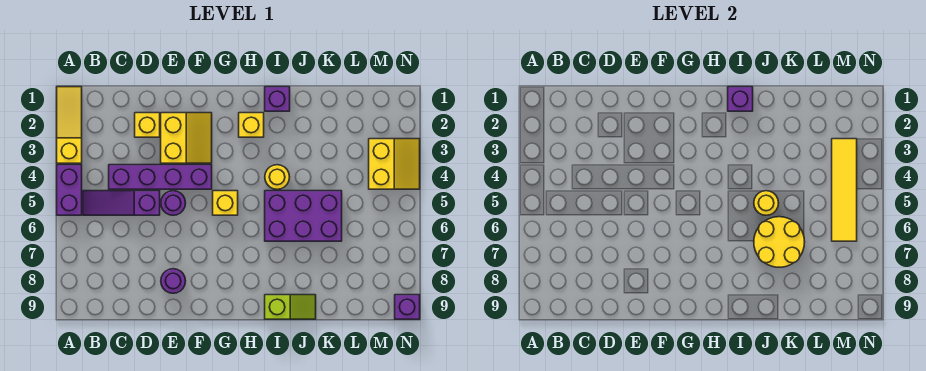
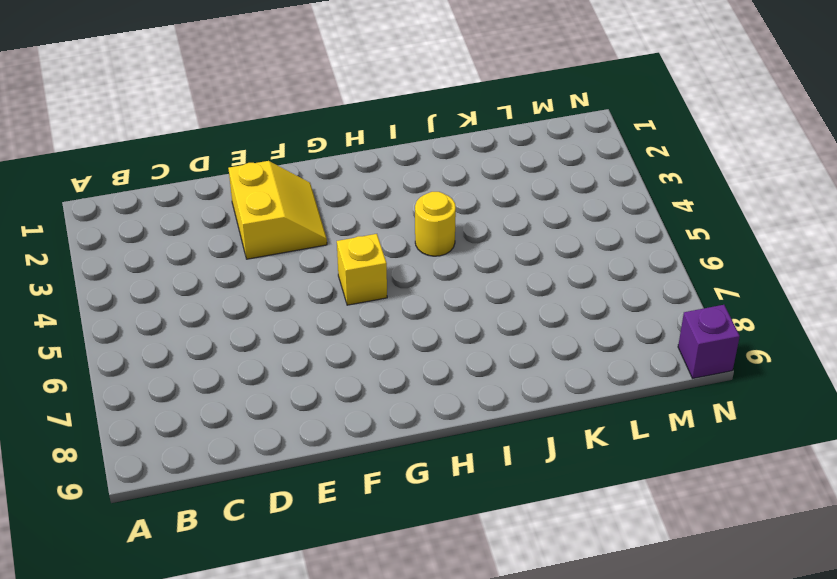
none -> yellow 1x3 slope [57,87,82,163]
none -> purple 1x2 brick [57,165,82,215]
none -> purple 1x3 slope [83,191,160,215]

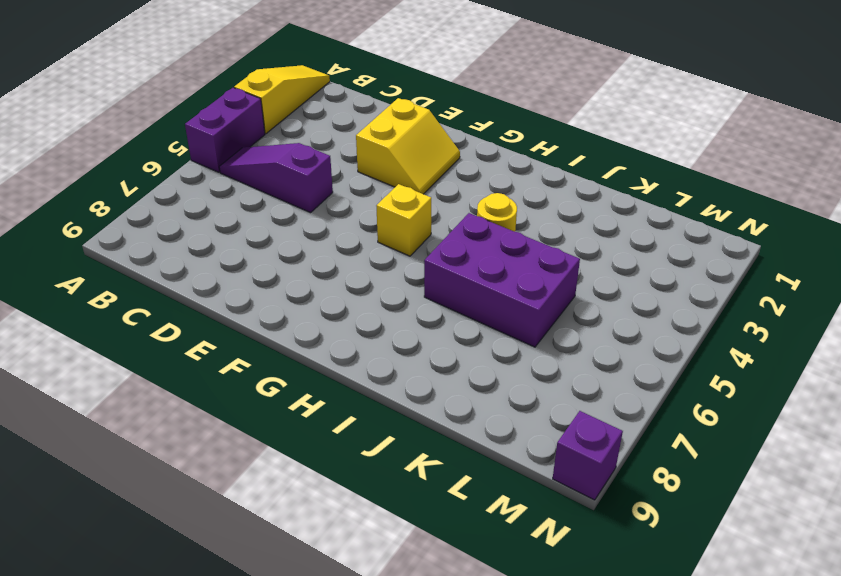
none -> purple 1x4 brick [109,165,212,189]
none -> yellow 1x1 brick [135,113,160,137]
none -> purple 1x1 round brick [161,191,185,215]

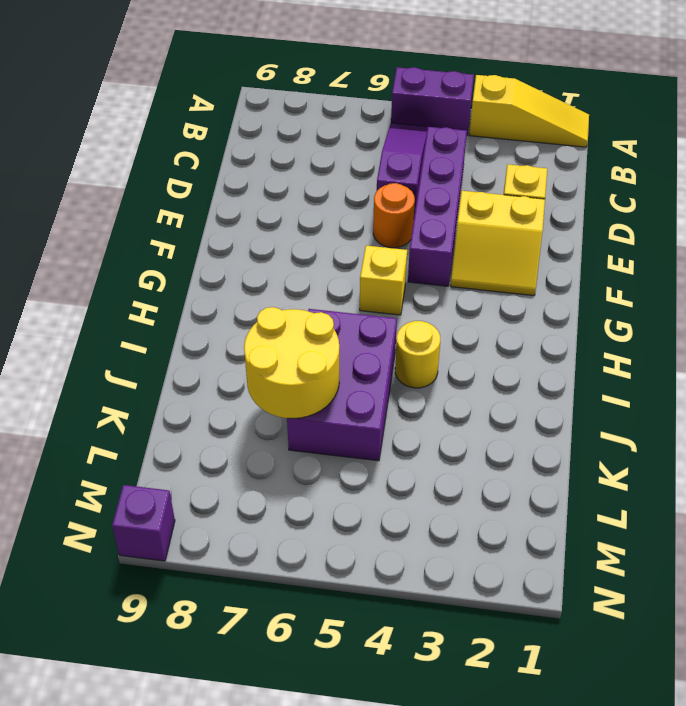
orange 1x1 round brick [373,183,415,248] -> purple 1x1 round brick [161,191,185,215]
none -> purple 1x1 round brick [161,269,185,293]
none -> yellow 1x1 brick [239,113,264,137]
none -> purple 1x1 brick [265,87,290,111]

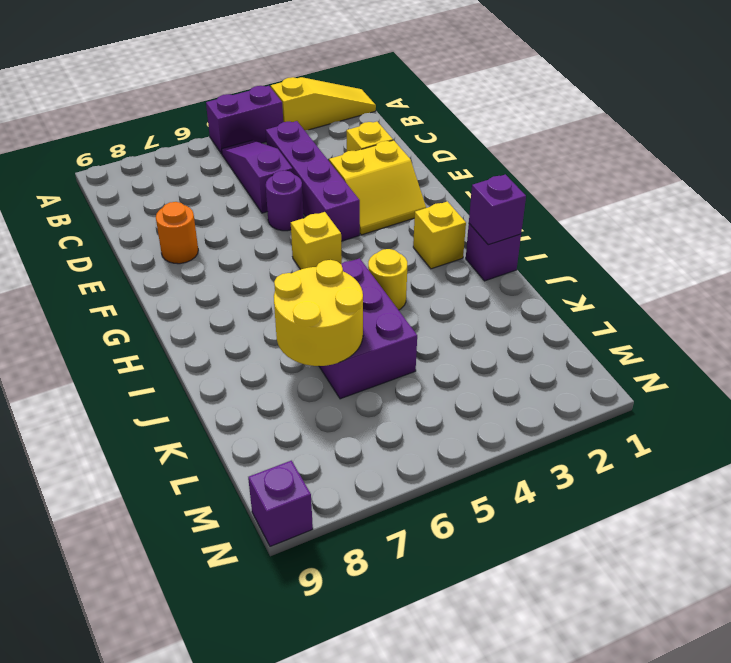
orange 1x1 round brick [156,202,198,264] -> purple 1x1 round brick [161,269,185,293]
none -> lime 1x2 slope [265,295,316,319]
none -> yellow 2x2 slope [369,139,420,189]
none -> yellow 1x1 round brick [754,191,778,215]

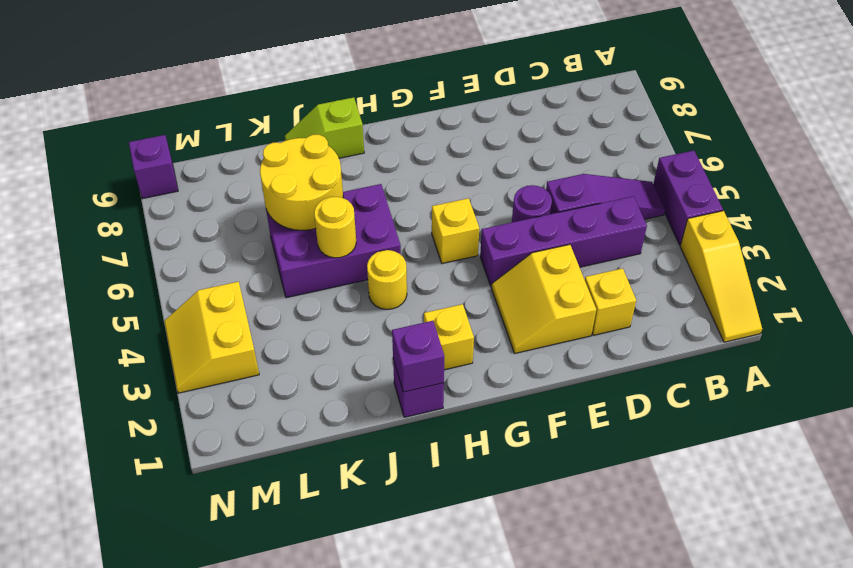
none -> purple 1x1 round brick [161,269,185,293]
none -> yellow 1x4 tile [832,139,857,241]

